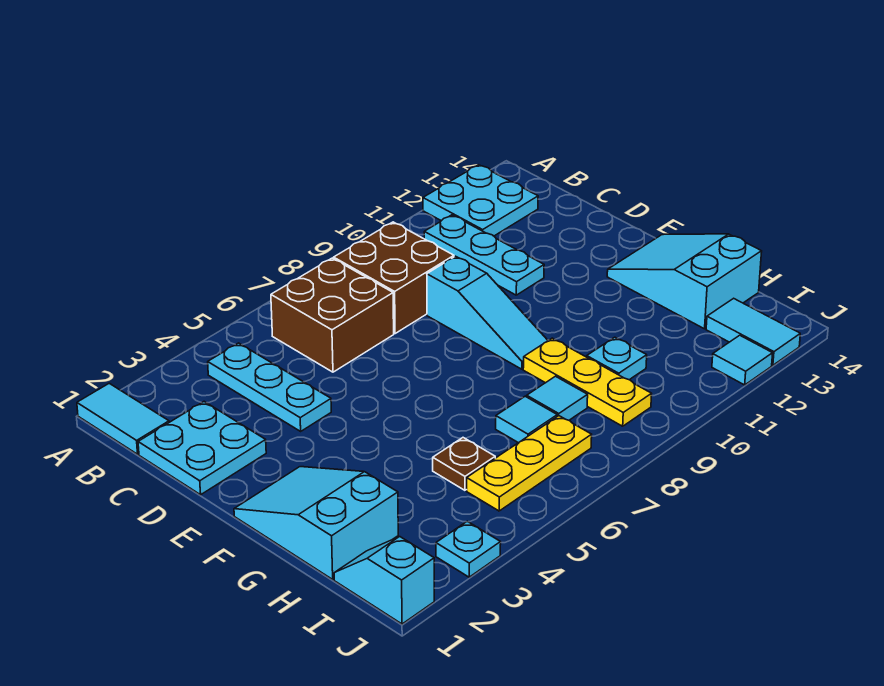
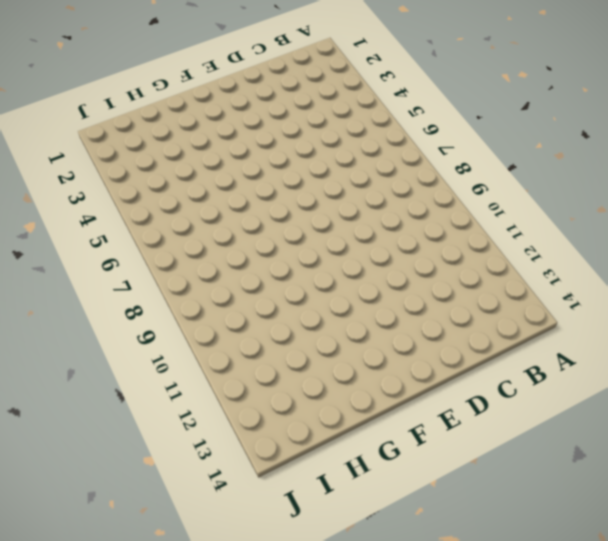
none -> cyan 1x2 tile [77,383,169,454]
none -> cyan 2x2 plate [423,165,538,236]
none -> cyan 1x3 plate [208,343,331,431]

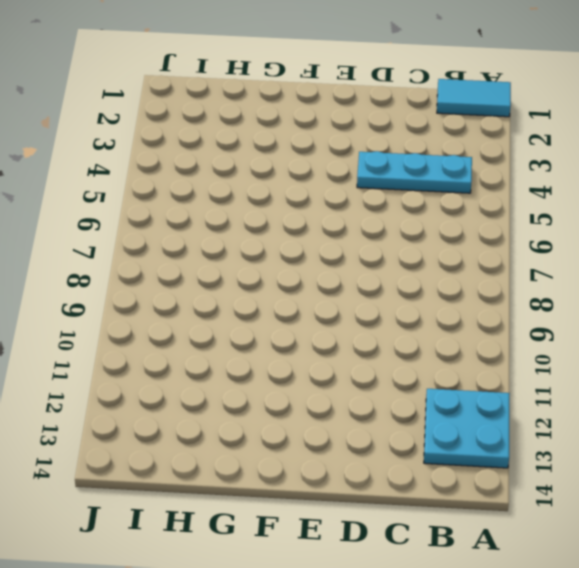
none -> brown 2x2 brick [271,258,394,372]
none -> brown 2x2 brick [334,222,454,334]
none -> cyan 1x3 plate [424,215,544,295]

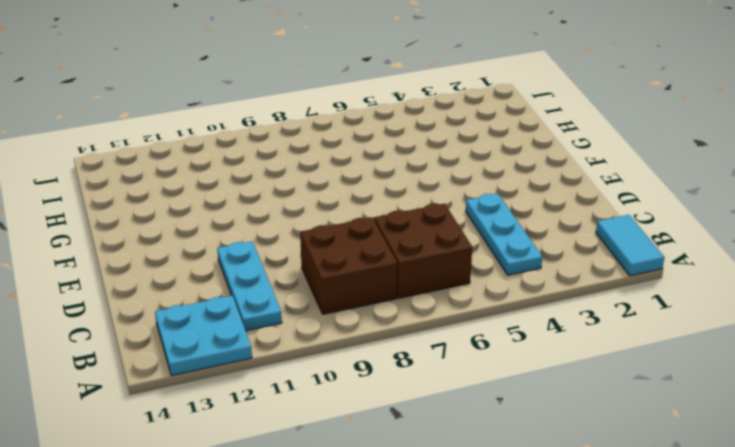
none -> cyan 2x2 plate [138,402,266,495]
none -> cyan 1x3 slope [427,256,548,369]
none -> cyan 2x3 slope [234,467,398,579]

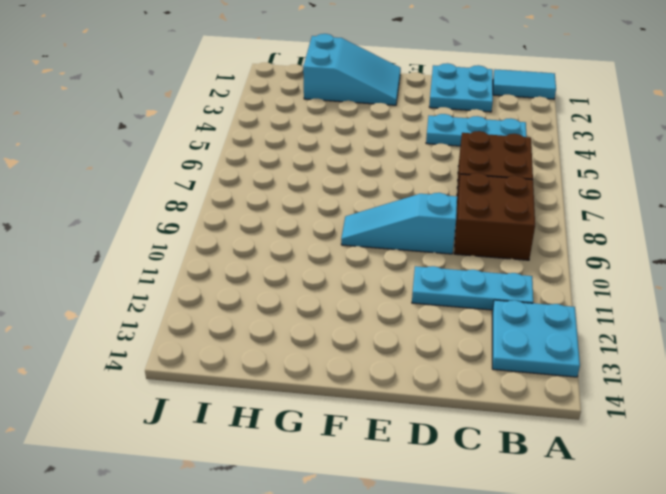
none -> cyan 2x3 slope [607,234,762,329]
none -> yellow 1x3 plate [523,338,652,426]
none -> brown 1x1 plate [433,438,495,490]

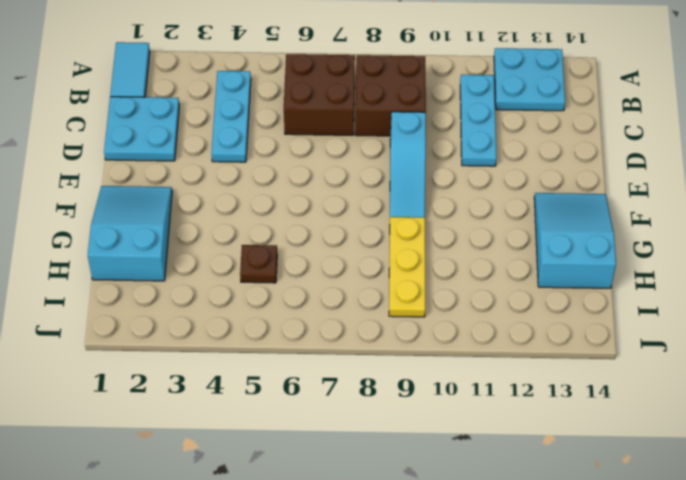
none -> cyan 1x1 tile [496,396,557,443]
none -> cyan 1x1 tile [527,376,588,420]
none -> cyan 1x1 plate [587,337,647,380]

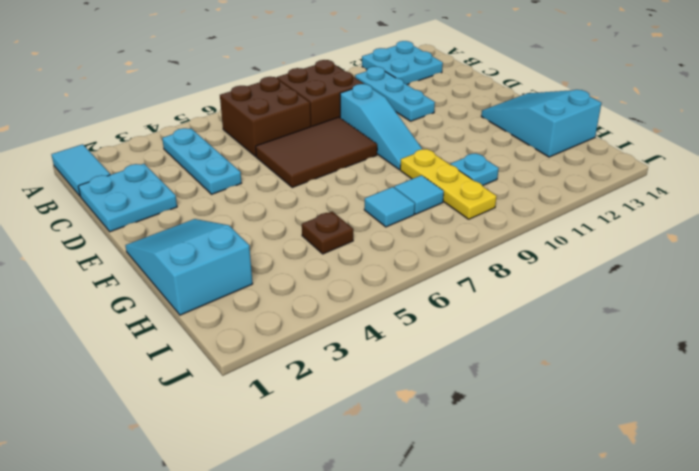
brown 2x3 tile [256,117,377,187] -> none
none -> cyan 1x2 slope [334,537,434,624]
none -> yellow 1x3 plate [467,416,592,511]
none -> cyan 1x2 tile [706,298,800,365]

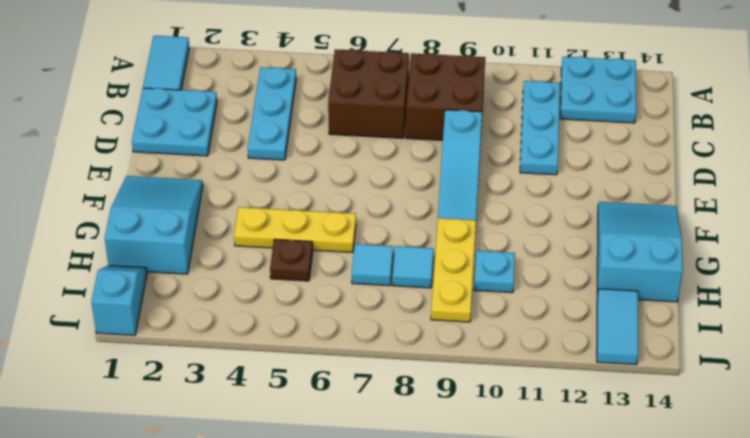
yellow 1x3 plate [234,207,356,253] -> yellow 1x3 plate moved to [467,416,592,511]
none -> cyan 1x1 plate [436,521,501,577]
none -> cyan 1x1 tile [712,335,773,385]

